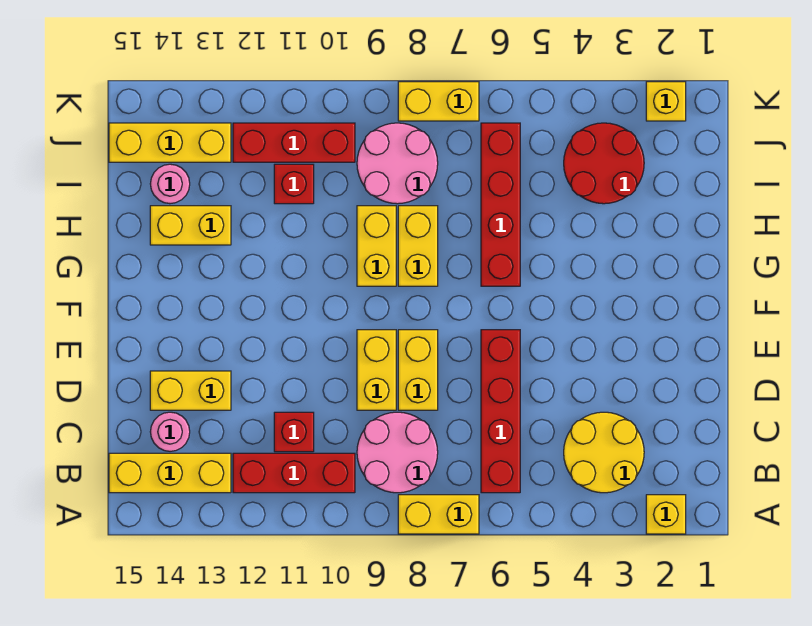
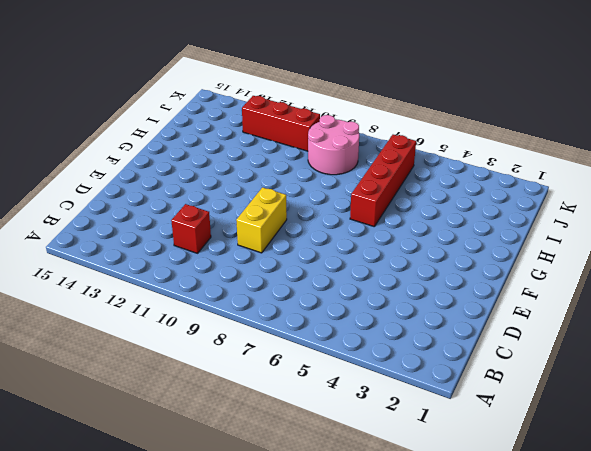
none -> yellow 1x1 brick [646,495,686,534]
none -> yellow 1x2 brick [398,495,479,534]
none -> yellow 2x2 round brick [564,412,644,493]

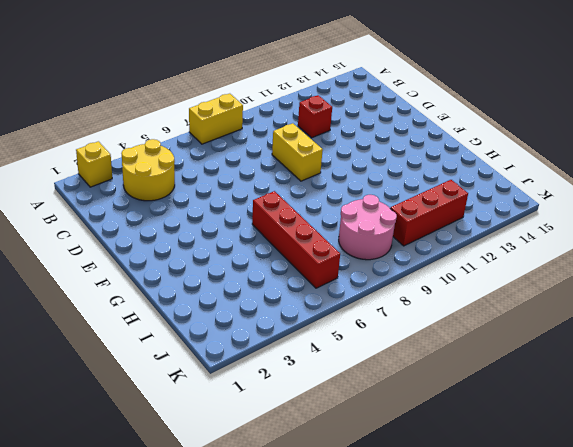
none -> red 1x4 brick [481,330,520,493]
none -> pink 2x2 round brick [357,412,438,493]
none -> red 1x3 brick [233,453,355,493]

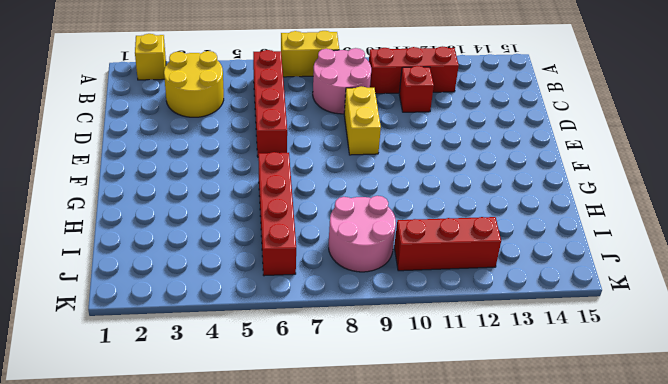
none -> yellow 1x3 brick [109,453,231,493]
none -> pink 1x1 round brick [150,412,190,451]
none -> yellow 1x2 brick [398,330,438,410]

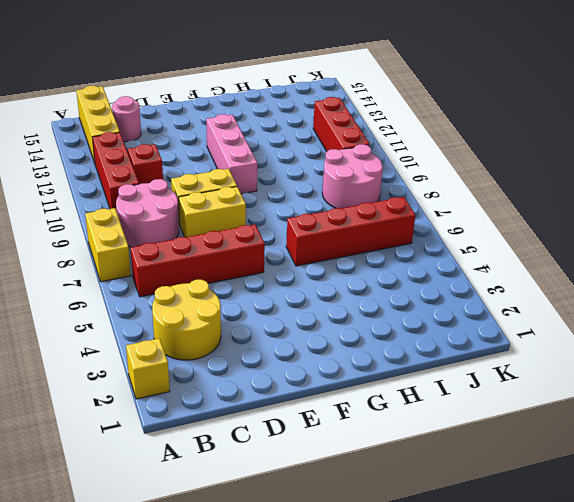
pink 1x3 brick [206,114,257,194] -> none
none -> yellow 1x2 brick [150,371,231,410]
none -> yellow 1x2 brick [398,206,438,286]
none -> yellow 1x2 brick [357,206,396,286]

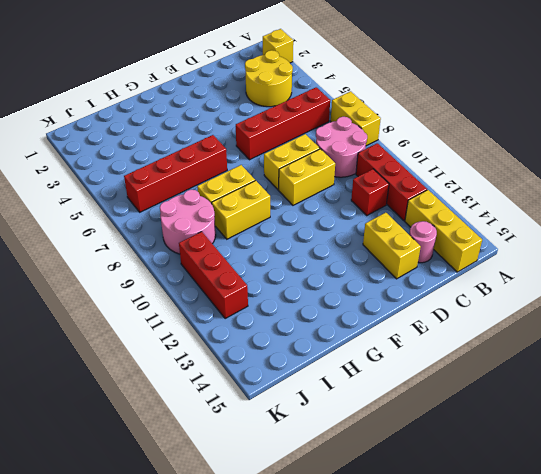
none -> yellow 1x2 brick [150,206,231,245]
none -> red 2x2 round brick [564,123,644,204]
none -> red 1x1 brick [274,164,314,204]

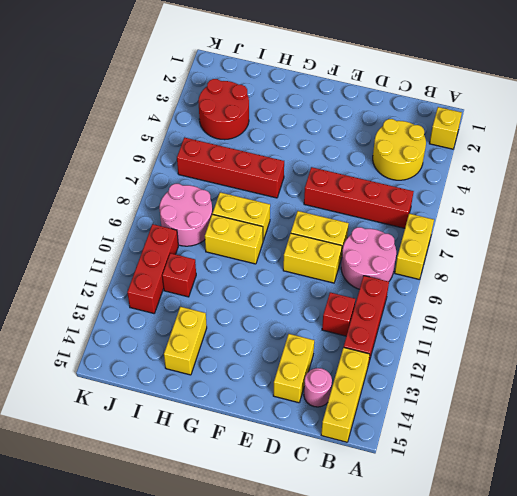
none -> pink 1x1 round brick [150,164,190,204]
none -> yellow 1x3 brick [109,123,231,162]
none -> yellow 1x1 brick [646,82,686,121]

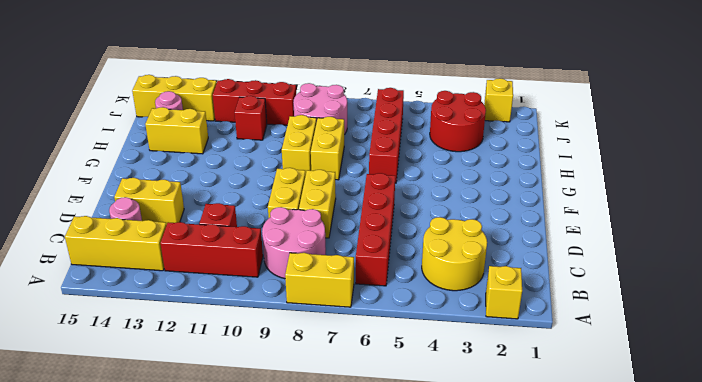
none -> yellow 1x2 brick [398,82,479,121]

